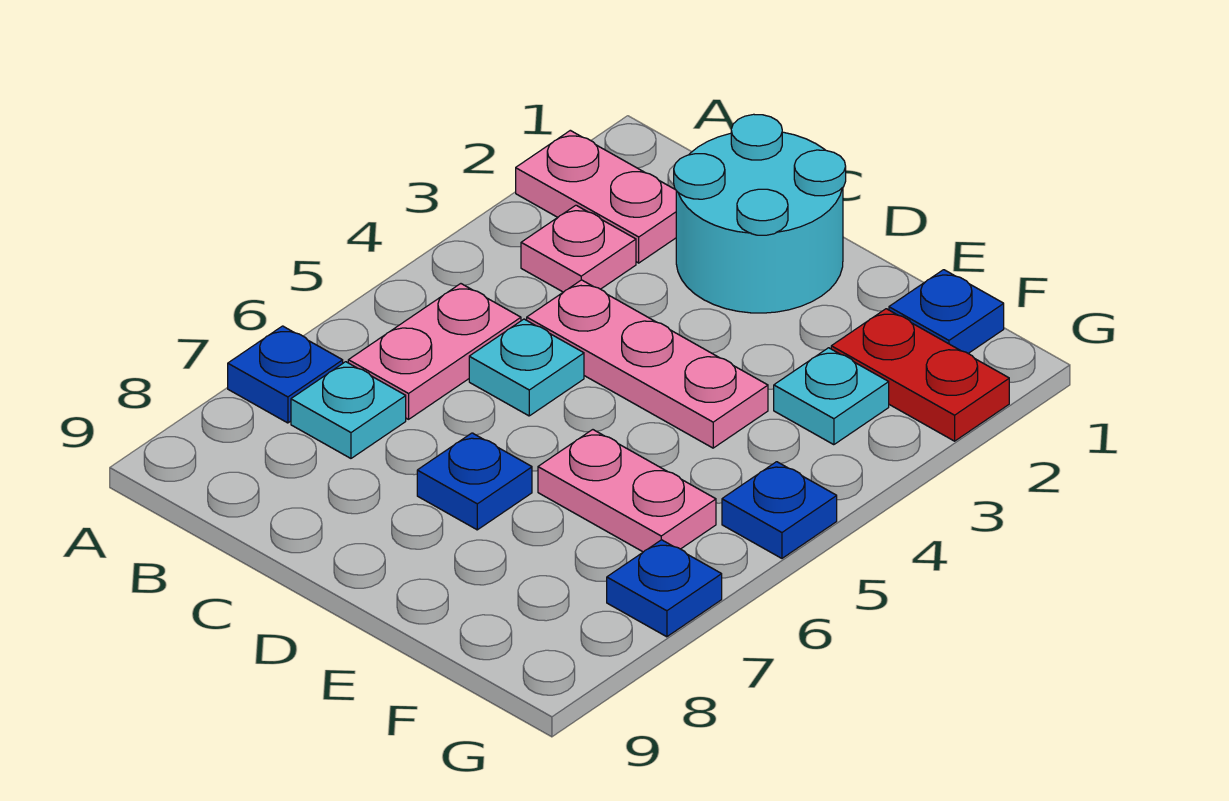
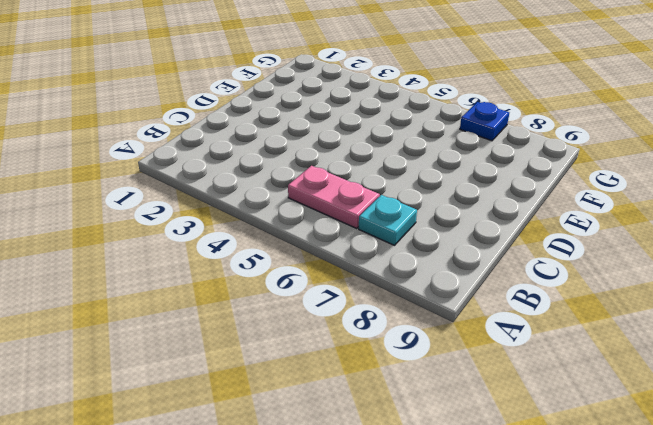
none -> pink 1x2 plate [516,130,676,263]
none -> blue 1x1 plate [228,326,343,423]
none -> pink 1x1 plate [521,205,636,292]

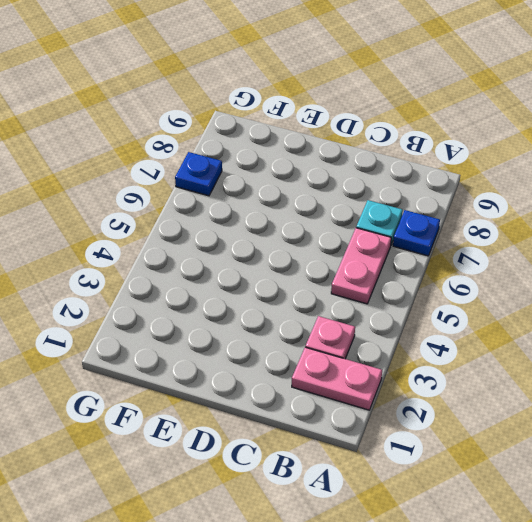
none -> cyan 2x2 round brick [674,114,846,313]
none -> pink 1x3 plate [527,280,768,448]
none -> cyan 1x1 plate [469,319,584,416]

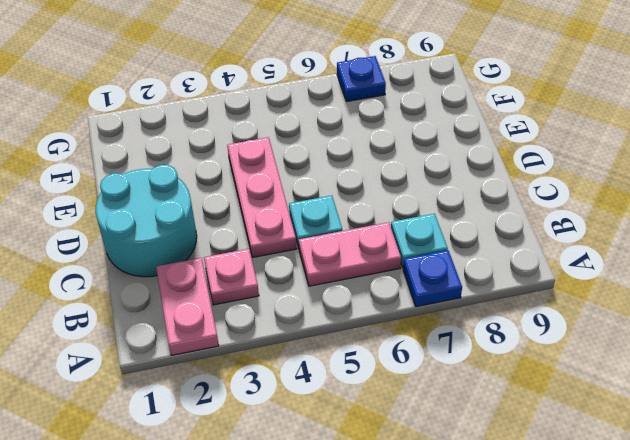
none -> blue 1x1 plate [417,433,532,530]
none -> pink 1x2 plate [538,430,716,552]
none -> blue 1x1 plate [889,270,1004,354]

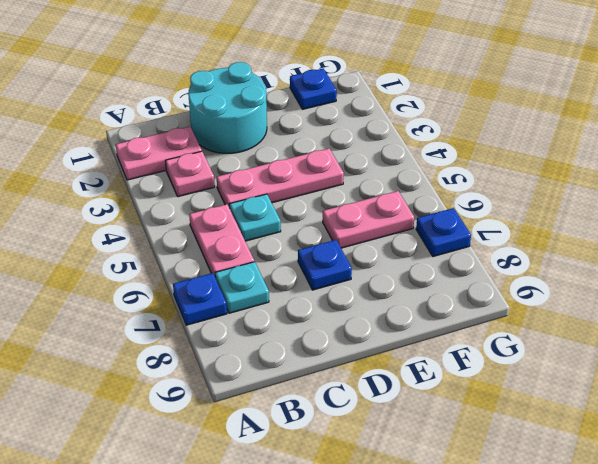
none -> red 1x2 plate [831,309,1009,441]
none -> cyan 1x1 plate [774,348,889,445]
none -> blue 1x1 plate [722,462,837,558]

